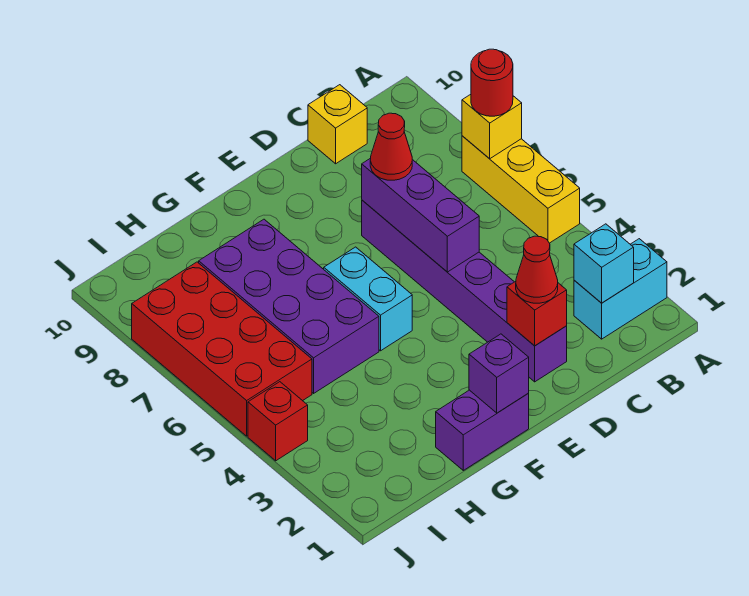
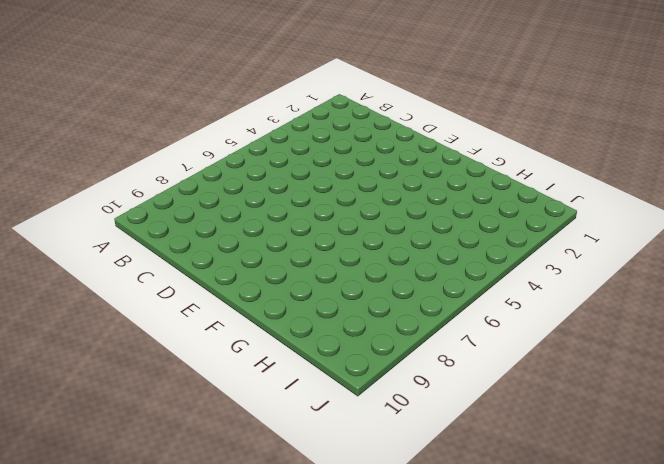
none -> cyan 1x2 brick [574,239,667,339]
none -> yellow 1x3 brick [462,136,580,243]
none -> yellow 1x1 brick [308,85,367,164]

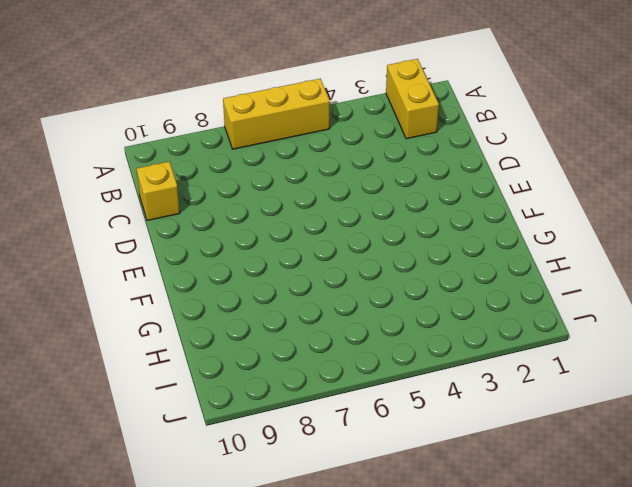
yellow 1x2 brick [386,59,439,139] -> cyan 1x2 brick [574,239,667,339]
none -> purple 1x6 brick [362,200,567,382]
none -> purple 1x2 brick [436,390,529,470]
none -> cyan 1x2 brick [324,247,412,351]

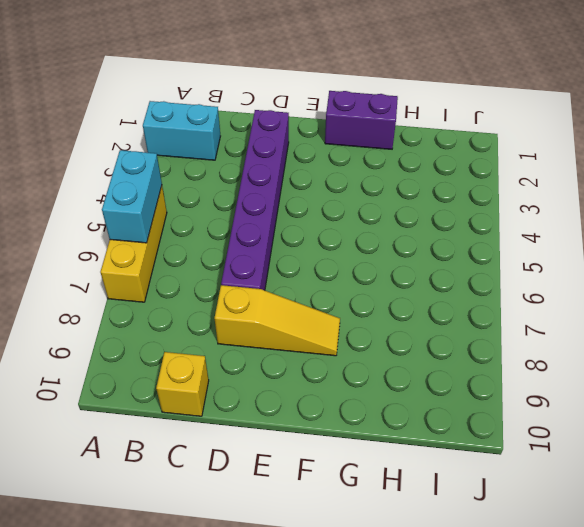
cyan 1x2 brick [102,150,162,243] -> cyan 1x2 brick moved to [324,247,412,351]
yellow 1x3 slope [214,285,340,356] -> none
none -> purple 2x4 brick [199,219,379,393]
none -> red 2x4 brick [132,262,312,436]
none -> red 1x1 brick [248,382,308,461]

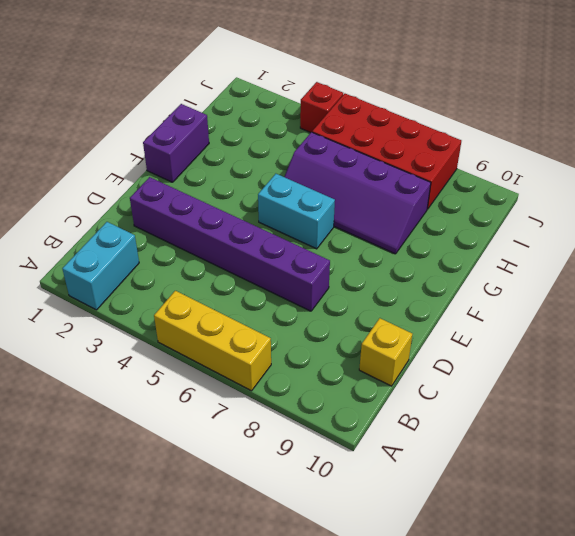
purple 2x4 slope [284,132,431,254] -> purple 2x4 brick [199,219,379,393]
none -> yellow 1x1 brick [462,94,522,159]
none -> cyan 1x1 brick [574,224,634,303]
none -> red 1x1 brick [507,281,567,346]

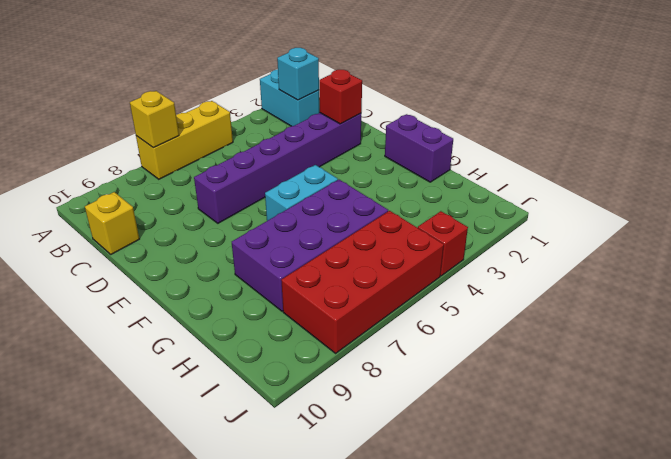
none -> purple 1x3 brick [362,158,479,272]
none -> purple 1x1 brick [469,334,529,413]
none -> red 1x1 round brick [471,49,513,116]

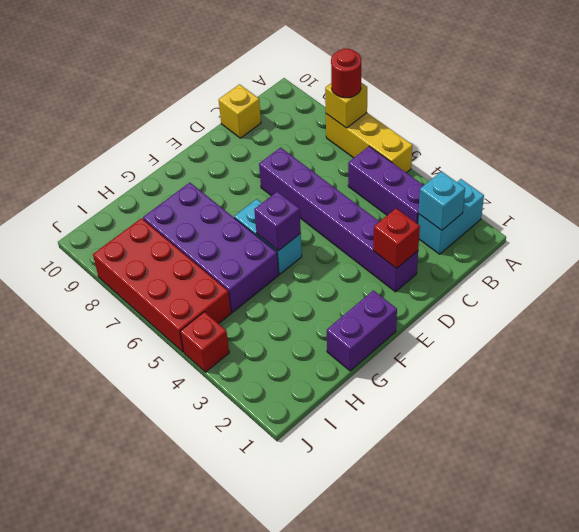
purple 1x3 brick [348,146,424,224] -> purple 1x3 brick moved to [362,158,479,272]
purple 1x1 brick [254,191,301,251] -> purple 1x1 brick moved to [469,334,529,413]
none -> red 1x1 cone [516,236,558,303]
none -> red 1x1 cone [370,113,412,180]

